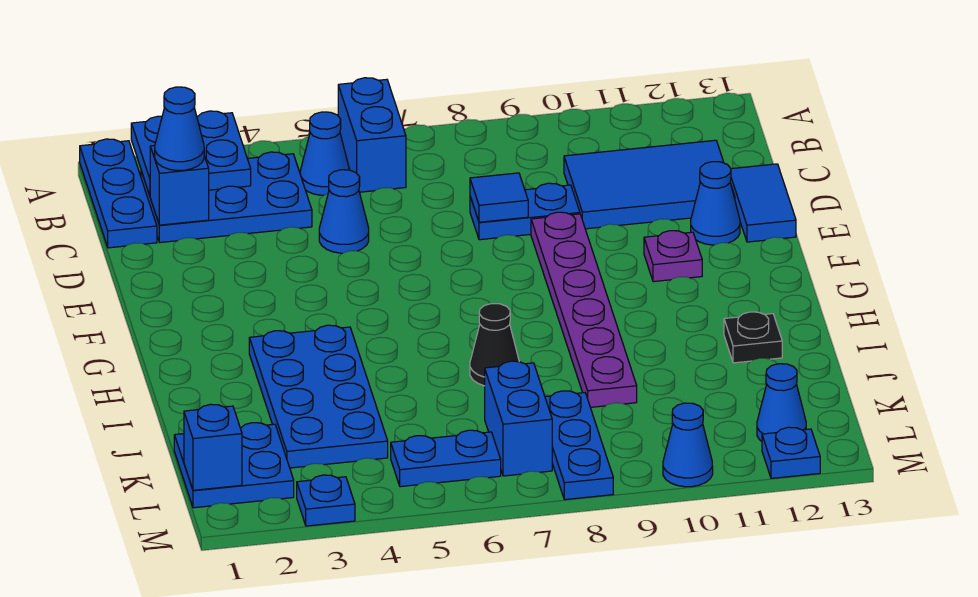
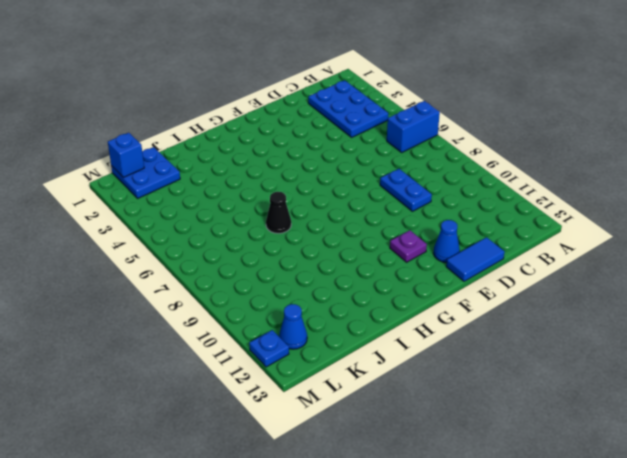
none -> blue 1x3 plate [80,139,157,248]
none -> blue 1x1 cone [300,112,349,195]
none -> blue 2x3 tile [564,140,735,229]

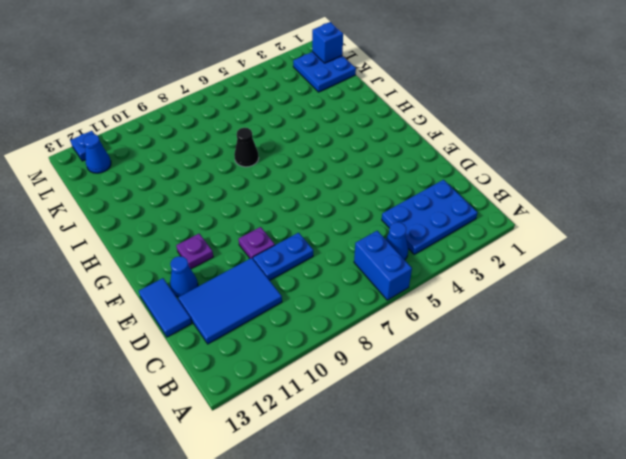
purple 1x1 plate [238,227,275,259] -> purple 1x6 plate [531,212,637,407]
none -> blue 1x3 plate [80,139,157,248]
none -> blue 1x1 cone [319,170,369,253]
none -> blue 2x4 plate [249,325,388,468]

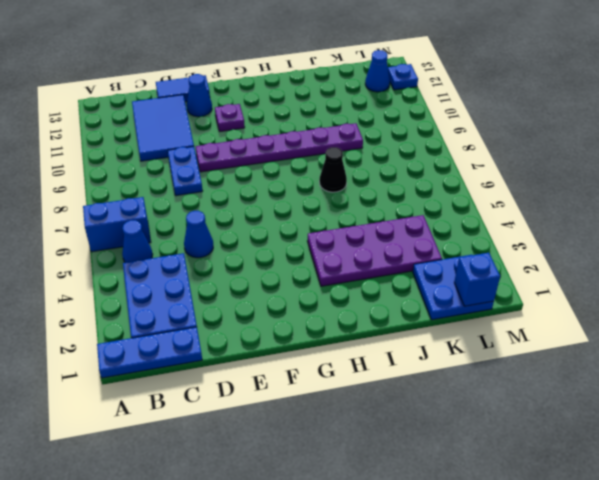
purple 2x4 plate [307,215,442,286] -> blue 2x4 plate [249,325,388,468]
none -> black 1x1 plate [724,312,782,363]
none -> blue 1x2 brick [485,361,552,476]
none -> blue 1x3 plate [545,391,613,500]

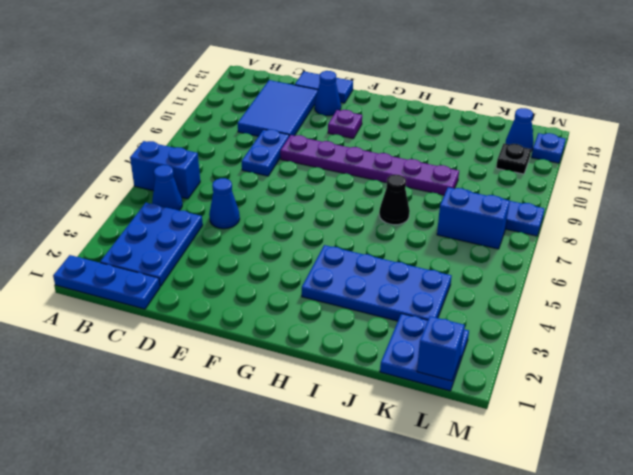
black 1x1 plate [496,144,531,174] -> black 1x1 plate moved to [724,312,782,363]
none -> blue 1x2 plate [391,430,501,487]
none -> blue 1x1 plate [297,475,355,526]
none -> blue 1x1 cone [663,403,713,487]

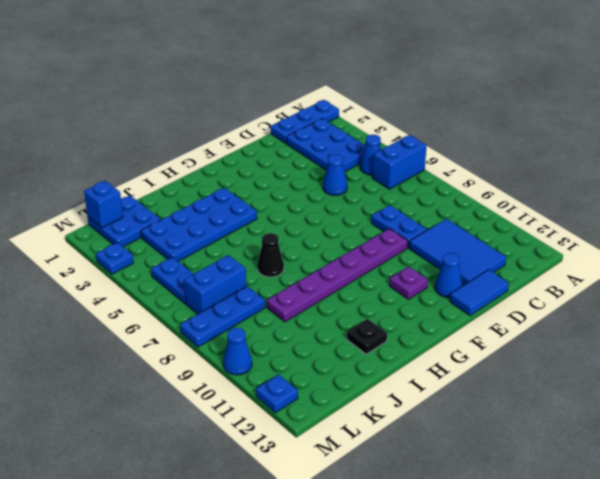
none -> blue 1x1 cone [757,364,806,441]
none -> blue 2x2 plate [131,111,251,195]
none -> blue 1x1 brick [150,146,209,225]

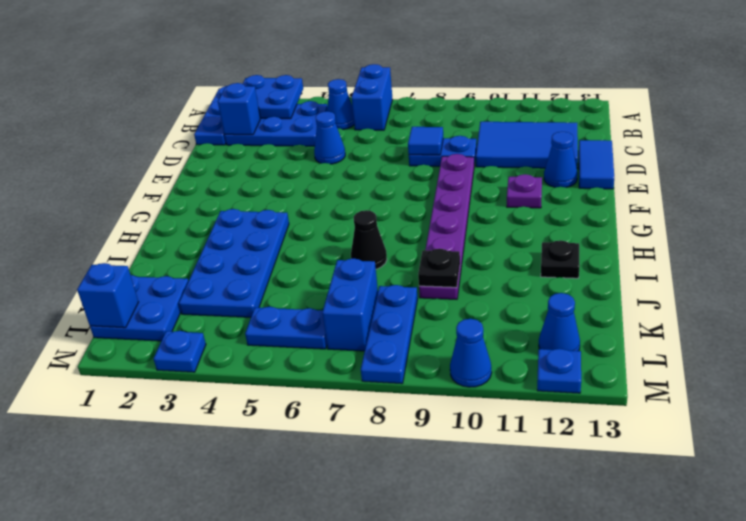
black 1x1 plate [418,249,460,287] -> none
none -> blue 1x1 cone [155,87,204,170]

